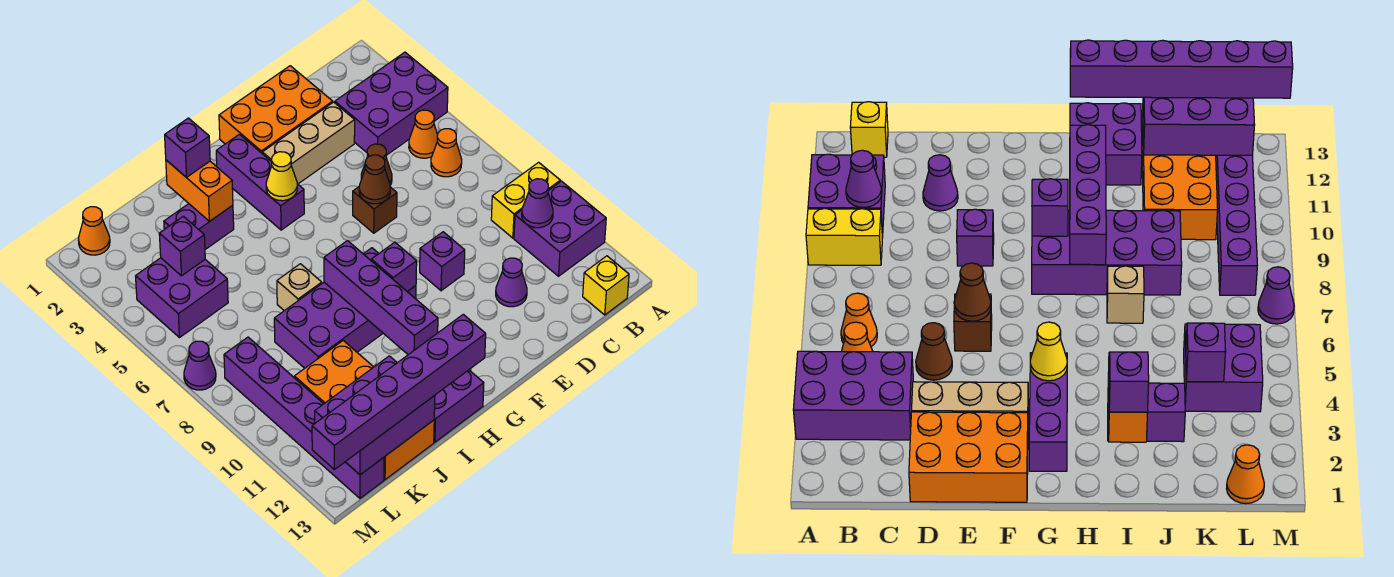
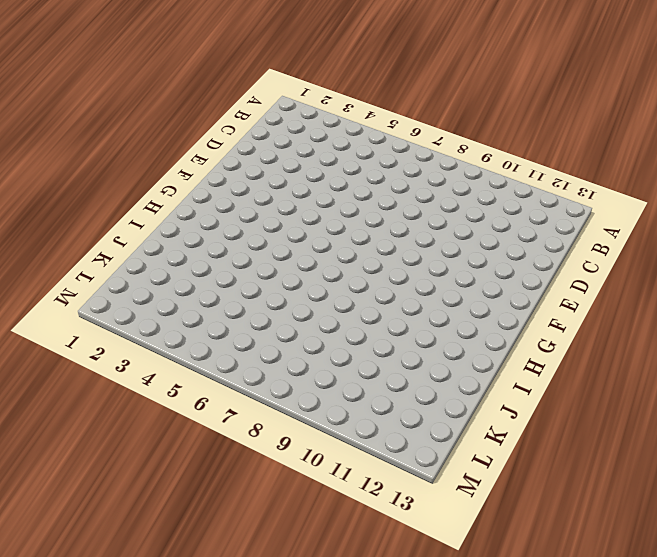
none -> purple 2x3 brick [335,52,448,155]
none -> yellow 1x2 brick [491,162,560,238]
none -> purple 2x2 brick [514,181,606,276]
none -> orange 1x1 cone [409,110,438,158]

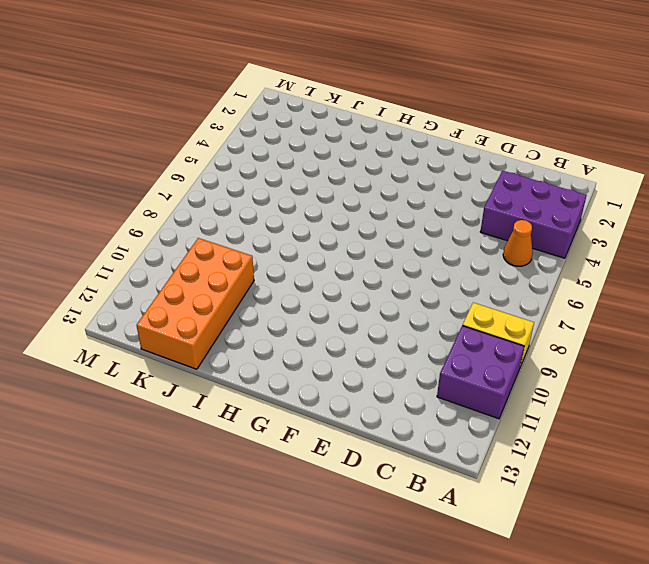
none -> orange 1x1 cone [431,129,462,177]
none -> yellow 1x1 brick [583,256,629,315]
none -> orange 2x3 brick [219,66,333,153]
none -> tan 1x3 brick [262,102,355,184]

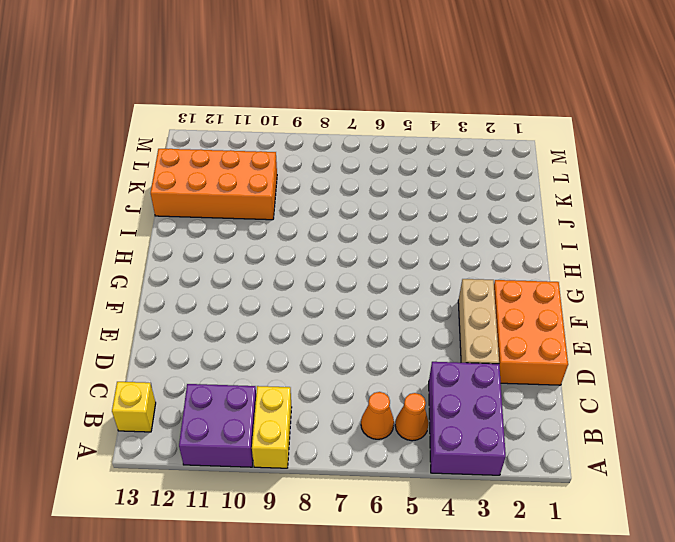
none -> brown 1x1 cone [361,144,392,185]
none -> purple 1x1 cone [496,258,527,307]
none -> brown 1x1 brick [353,187,397,233]
none -> purple 1x1 brick [420,232,465,291]

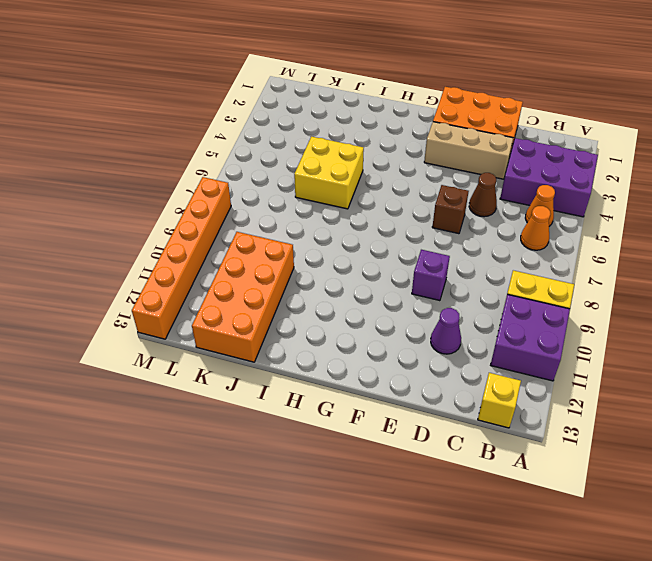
yellow 2x2 brick [294,137,364,209] -> none
orange 1x6 brick [132,177,231,339] -> none
none -> purple 1x3 brick [216,134,304,230]
none -> purple 2x4 brick [274,248,416,368]
none -> purple 2x2 brick [434,370,484,442]
none -> purple 1x2 brick [164,204,234,250]

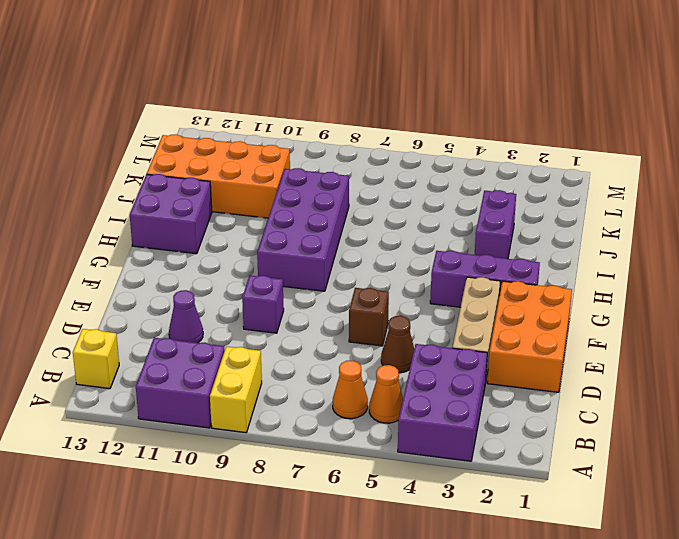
none -> tan 1x1 brick [277,264,322,311]
none -> purple 2x2 brick [136,258,228,337]
none -> orange 1x1 cone [78,207,110,255]
none -> purple 1x6 brick [224,337,384,498]

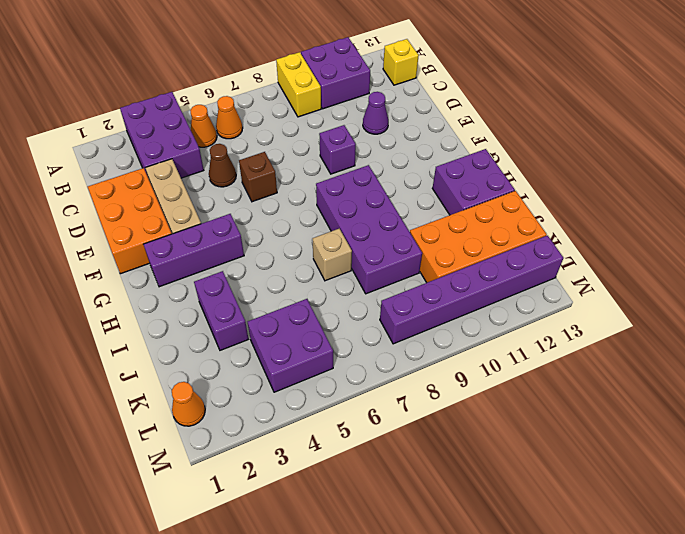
none -> purple 1x1 cone [184,341,216,390]
none -> purple 1x1 cone [522,179,553,228]
none -> brown 1x1 cone [359,155,390,204]
none -> yellow 1x1 cone [266,152,297,201]

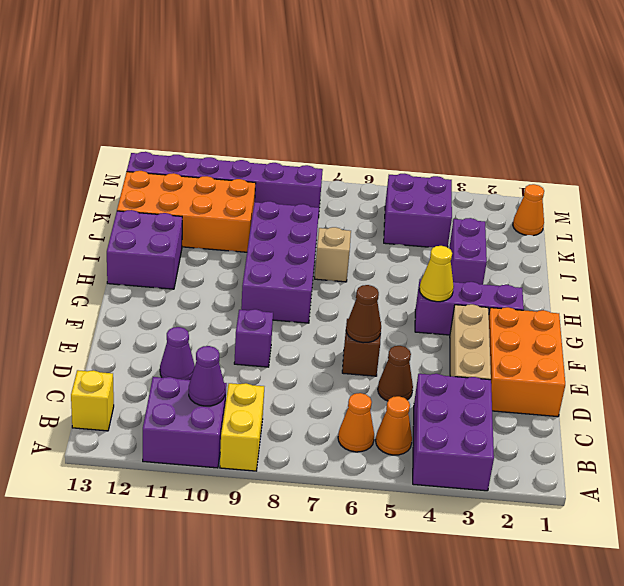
none -> purple 1x1 cone [184,341,216,390]
none -> purple 1x1 brick [371,242,417,292]
none -> purple 1x4 brick [324,241,438,355]
none -> orange 1x2 brick [166,160,233,221]

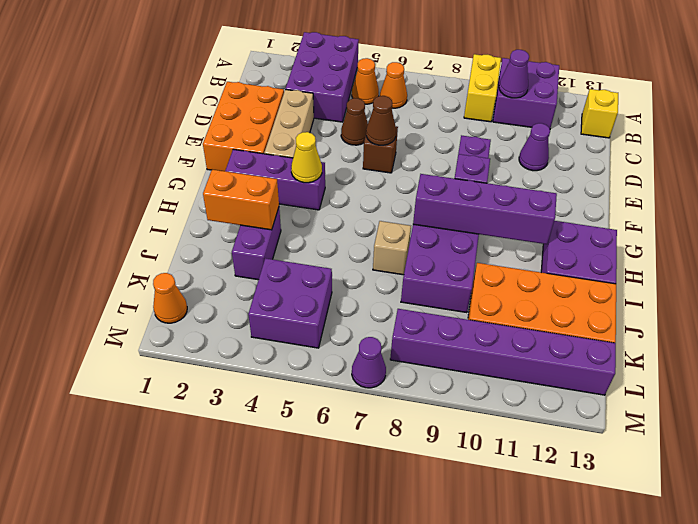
none -> purple 2x3 brick [315,356,435,475]
none -> purple 1x1 brick [159,216,205,276]
none -> purple 1x6 brick [312,314,486,470]
none -> purple 1x1 brick [165,118,210,178]

